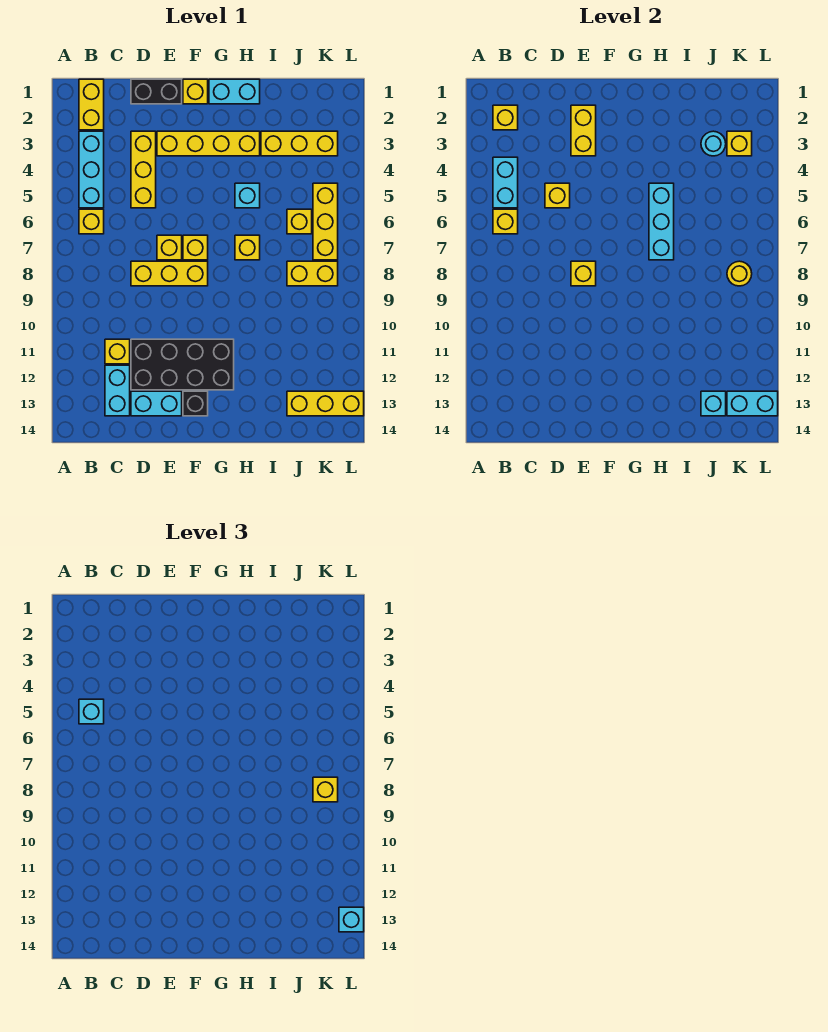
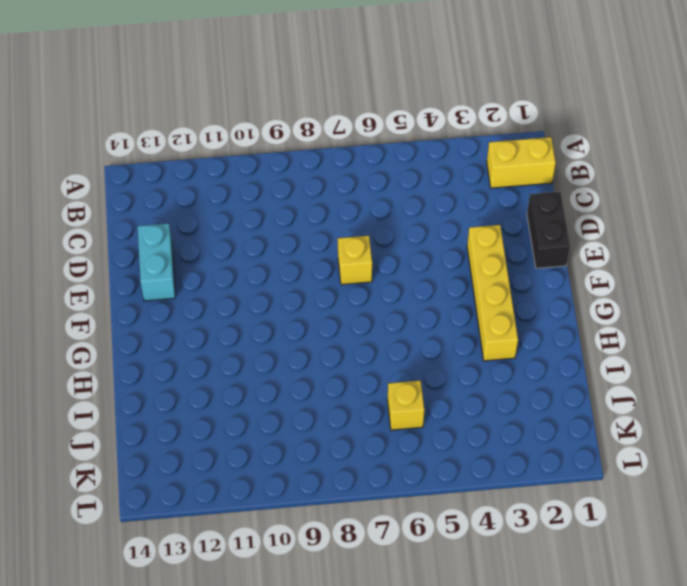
none -> cyan 1x3 brick [79,131,104,208]
none -> yellow 1x1 brick [79,209,104,234]
none -> yellow 1x1 brick [105,339,130,364]
none -> cyan 1x2 brick [105,365,130,416]

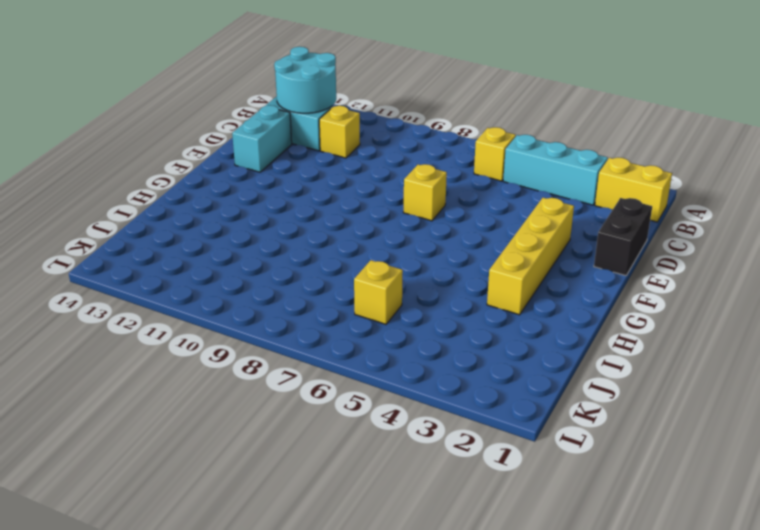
cyan 2x2 round brick [274,47,336,113] -> none
none -> yellow 1x3 brick [131,131,156,208]
none -> yellow 1x3 brick [131,261,208,286]
none -> black 2x4 brick [131,339,234,390]
none -> yellow 1x1 brick [183,79,208,104]

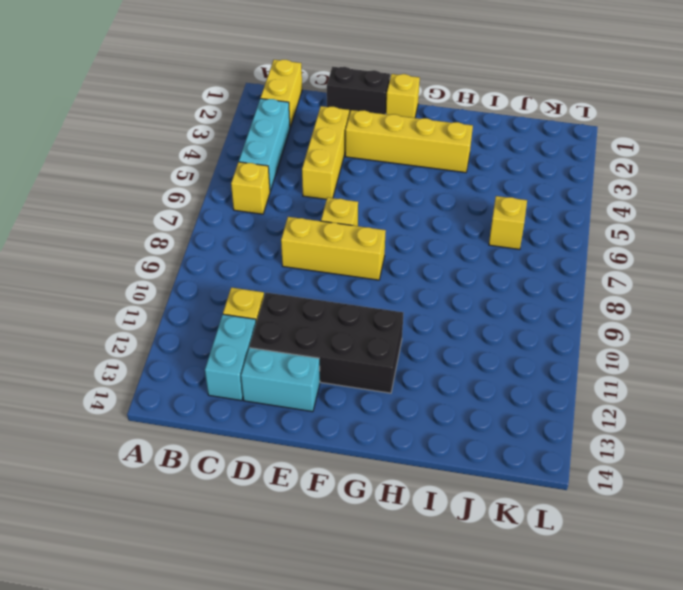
none -> yellow 1x1 brick [183,235,208,260]
none -> black 1x1 brick [183,391,208,416]
none -> cyan 1x2 brick [209,79,260,104]
none -> cyan 1x1 brick [235,183,260,208]

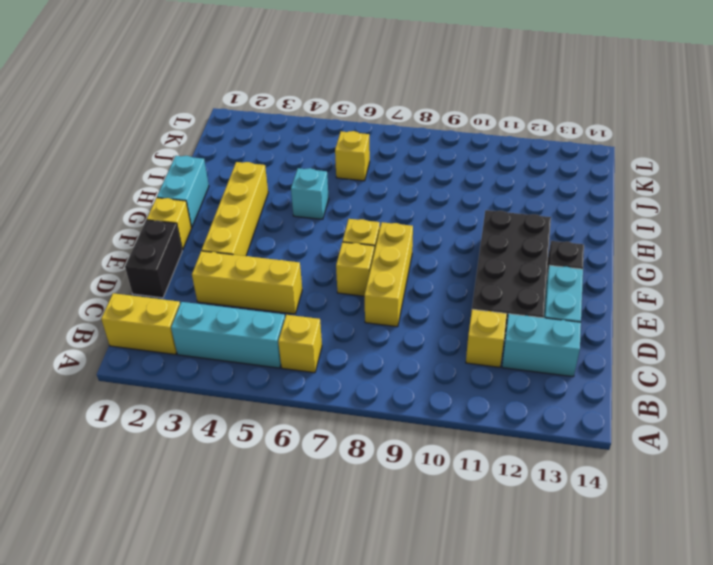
none -> yellow 1x1 brick [235,235,260,260]
none -> yellow 1x3 brick [261,131,338,156]
none -> yellow 1x2 brick [287,261,338,286]
none -> yellow 1x3 brick [287,391,364,416]

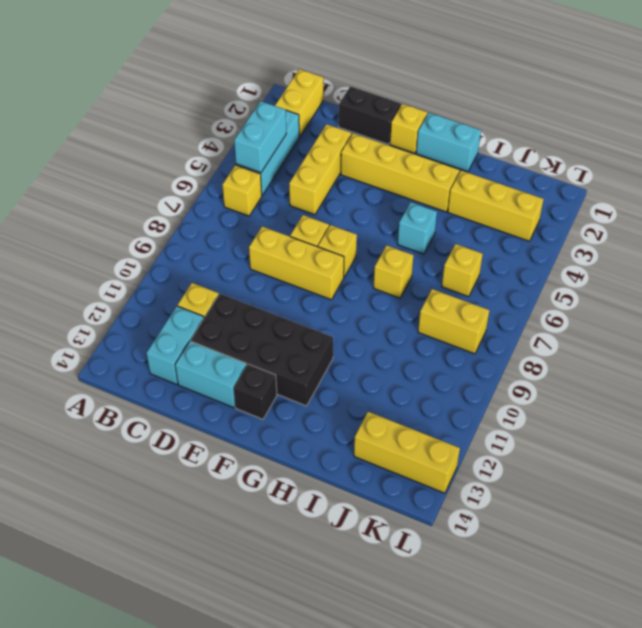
none -> yellow 1x3 brick [313,183,338,260]
none -> yellow 1x1 brick [493,105,518,130]
none -> yellow 1x1 brick [493,209,518,234]
none -> yellow 1x1 brick [545,183,570,208]

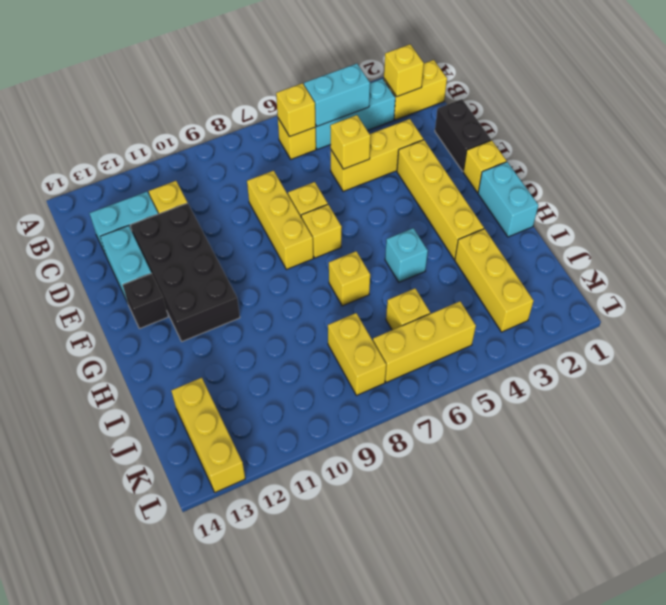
none -> yellow 1x2 brick [571,105,596,156]
none -> yellow 1x1 brick [571,261,596,286]
none -> cyan 1x3 brick [649,183,674,260]
none -> cyan 1x1 round brick [701,131,726,156]

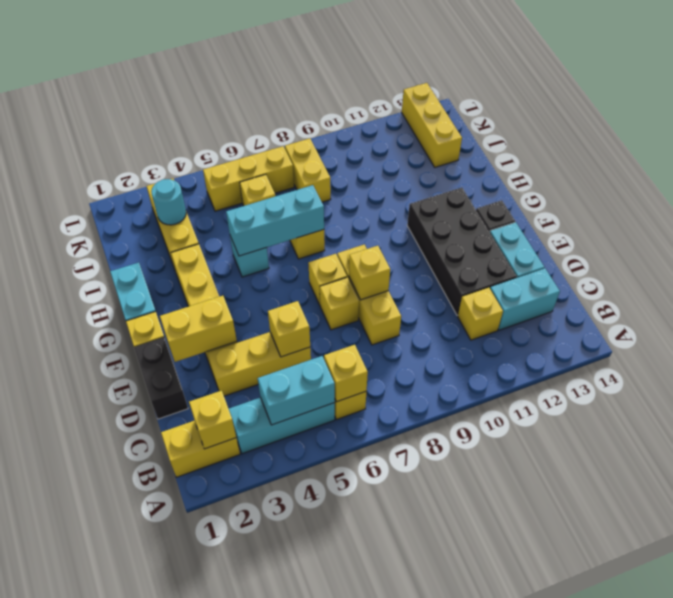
none -> cyan 1x1 brick [701,391,726,416]
none -> yellow 1x1 brick [727,131,752,156]
none -> yellow 1x1 round brick [727,261,752,286]
none -> cyan 1x2 brick [727,391,778,416]

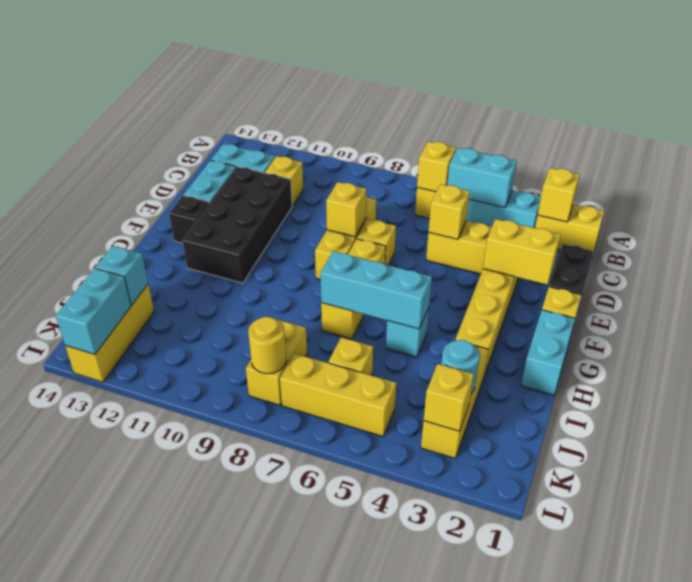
none -> cyan 1x1 brick [79,699,104,724]
none -> yellow 1x1 brick [313,777,338,802]
none -> cyan 1x1 brick [339,907,364,932]

